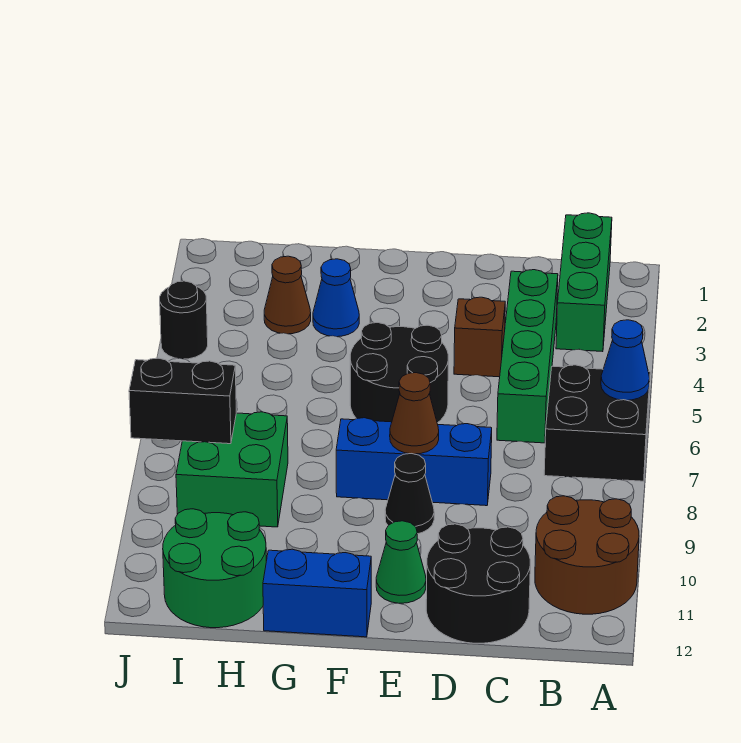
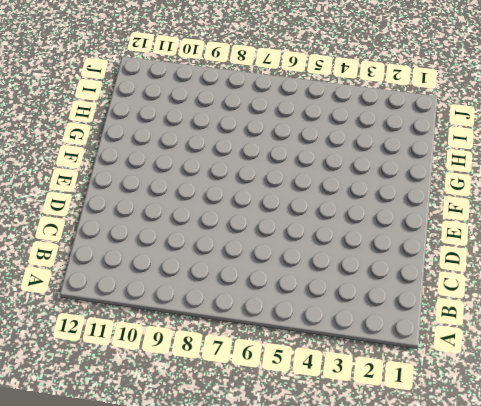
none -> black 2x2 brick [544,365,650,481]
none -> brown 2x2 round brick [535,496,639,614]
none -> green 1x3 brick [556,213,612,352]

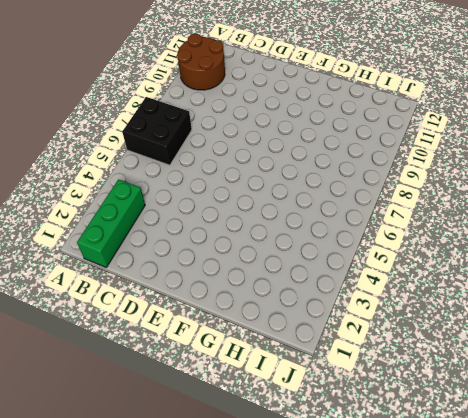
none -> green 1x4 brick [497,270,558,443]
none -> black 2x2 round brick [426,524,530,643]
none -> brown 1x1 brick [454,297,505,377]

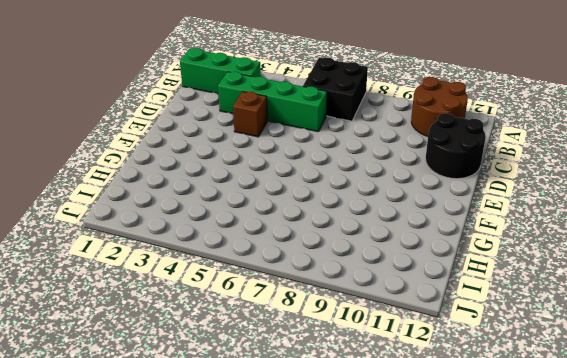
none -> blue 1x3 brick [336,418,492,506]
none -> black 2x2 round brick [350,323,448,423]
none -> black 1x1 cone [385,454,434,534]

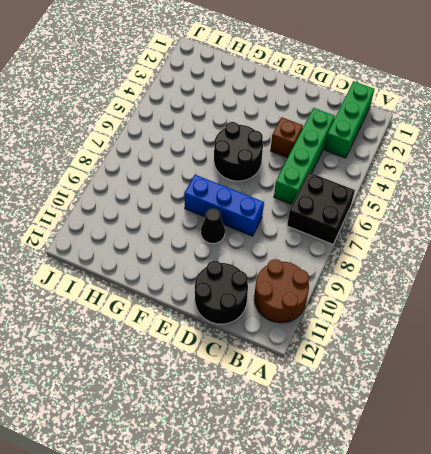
none -> green 1x1 cone [376,521,426,603]
none -> blue 1x2 brick [263,549,371,637]
none -> blue 1x1 cone [313,259,359,337]

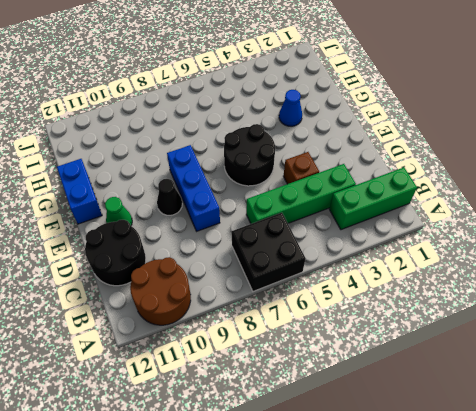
none -> brown 1x1 cone [264,256,311,334]
none -> green 2x2 brick [176,412,288,527]
none -> green 2x2 round brick [163,509,266,628]

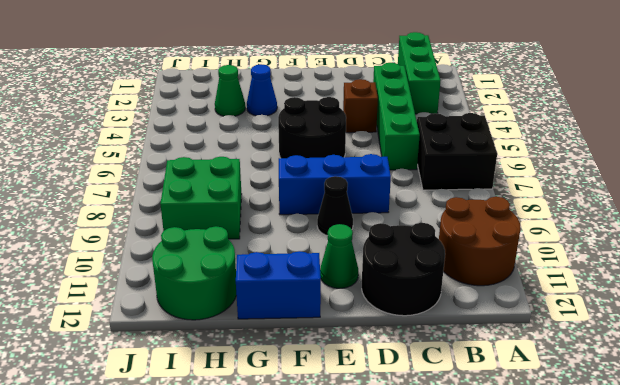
green 1x1 cone [215,65,245,116] -> brown 1x1 cone [264,256,311,334]
none -> black 1x1 round brick [160,281,208,359]
none -> blue 1x1 cone [601,320,650,400]
none -> brown 1x1 cone [390,373,439,454]

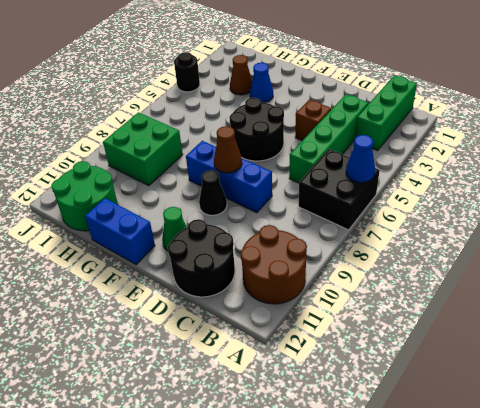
none -> black 1x2 brick [129,358,236,444]

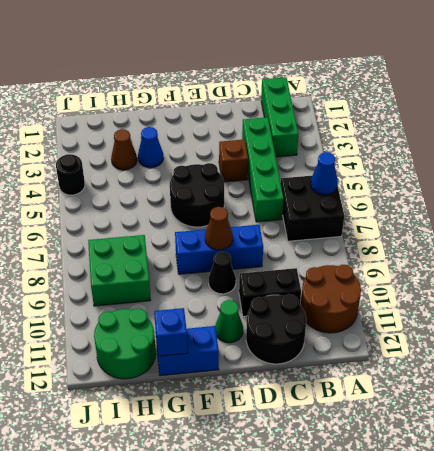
black 1x2 brick [239,268,301,316] -> black 1x2 brick moved to [129,358,236,444]
blue 1x1 brick [154,308,188,356] -> none

